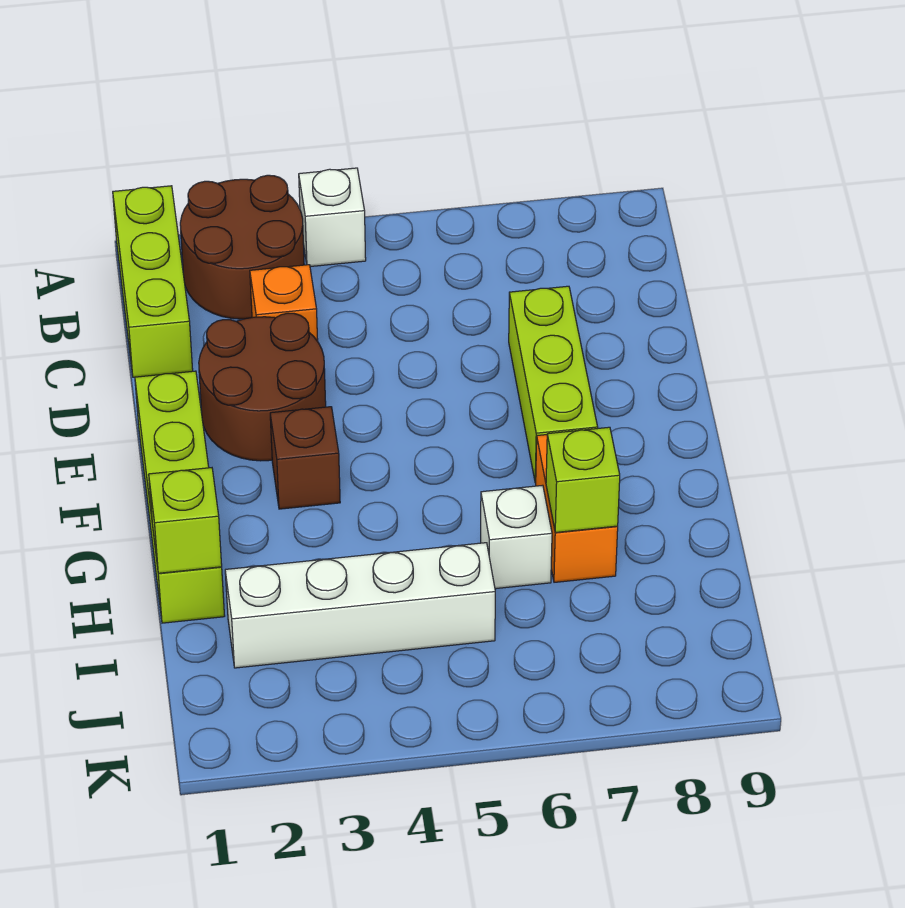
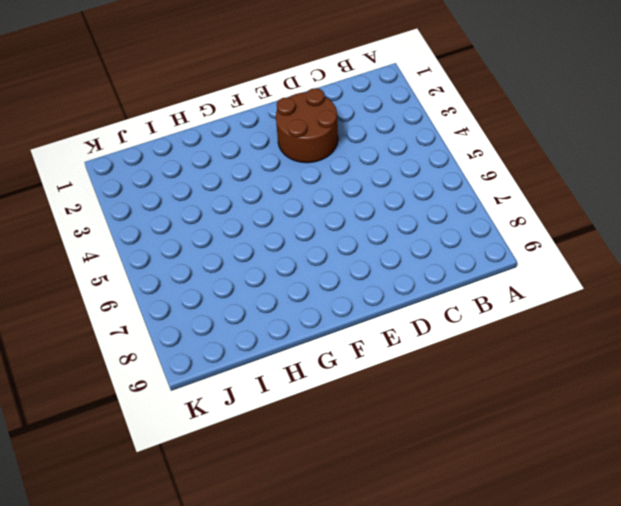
none -> lime 1x3 brick [113,186,193,377]
none -> brown 2x2 round brick [180,175,304,319]
none -> white 1x1 brick [299,168,366,267]

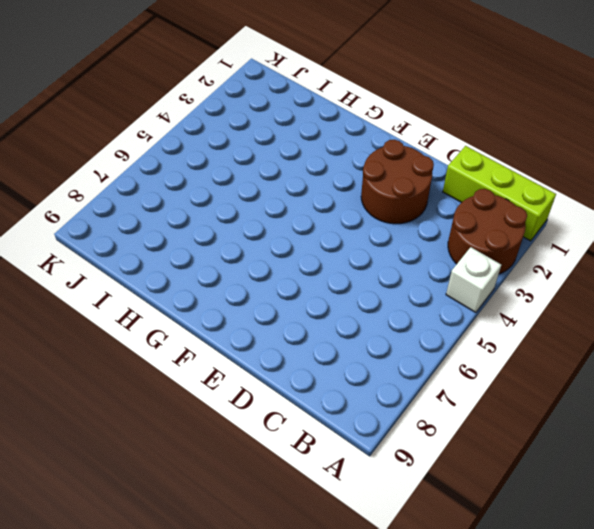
none -> orange 1x1 brick [250,265,318,341]
none -> lime 1x3 brick [509,286,598,483]
none -> lime 1x4 brick [135,371,225,623]

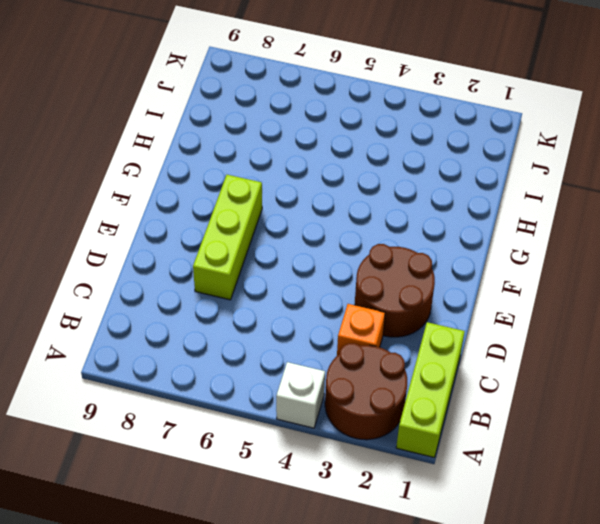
none -> lime 1x4 brick [135,371,225,623]
none -> brown 1x1 brick [270,407,340,509]
none -> orange 1x2 brick [536,435,618,582]

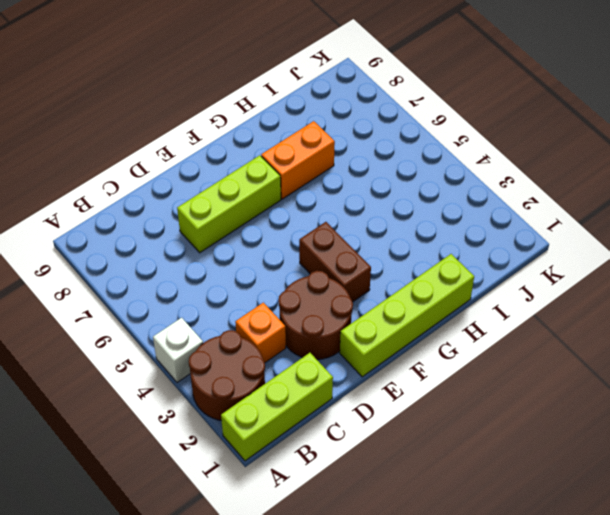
brown 1x2 brick [299,222,371,302] -> brown 1x1 brick [270,407,340,509]
none -> white 1x1 brick [481,485,552,589]
none -> white 1x4 brick [225,543,495,668]
none -> lime 1x1 brick [149,468,222,573]

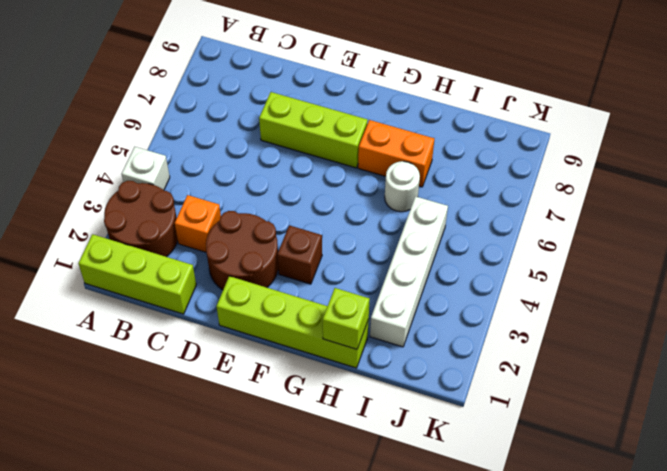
white 1x1 round brick [385,161,420,212] -> white 1x1 brick [481,485,552,589]
none -> lime 1x1 brick [546,427,620,532]

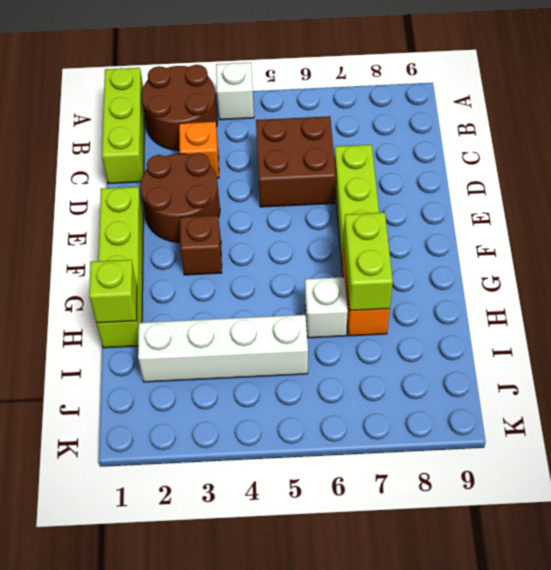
brown 2x2 brick [256,116,336,207] -> none
lime 1x2 brick [344,212,393,311] -> lime 1x1 brick [546,427,620,532]

